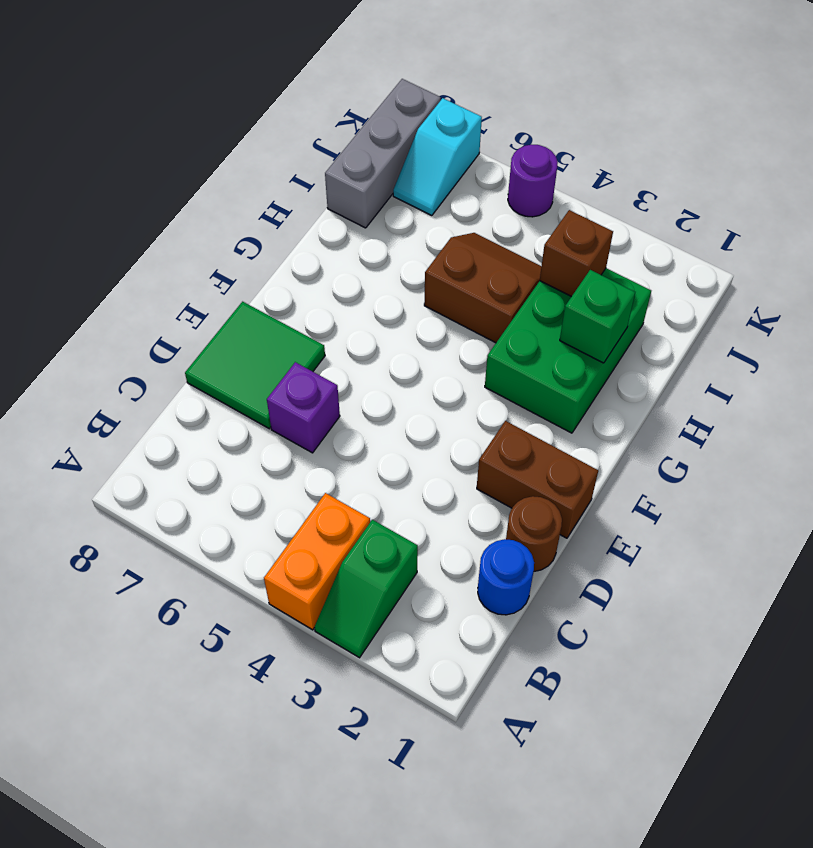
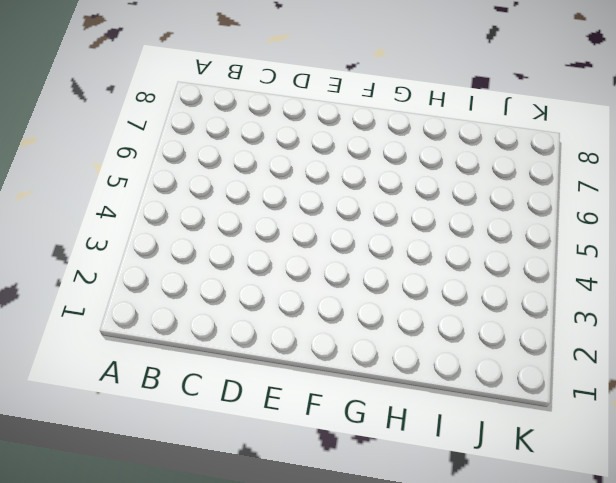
none -> green 1x2 slope [315,520,418,658]
none -> orange 1x2 brick [264,493,370,630]
none -> blue 1x1 round brick [478,539,534,615]

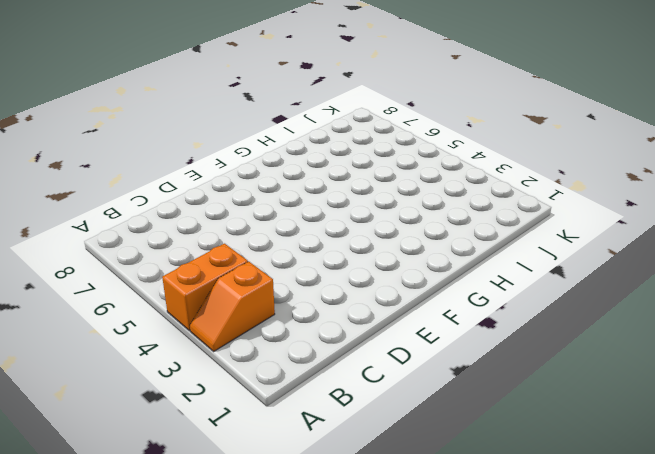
orange 1x2 slope [190,261,275,351] -> green 1x2 slope [315,520,418,658]
none -> blue 1x1 round brick [478,539,534,615]
none -> brown 1x1 round brick [506,496,562,571]
none -> purple 1x1 brick [267,362,340,453]

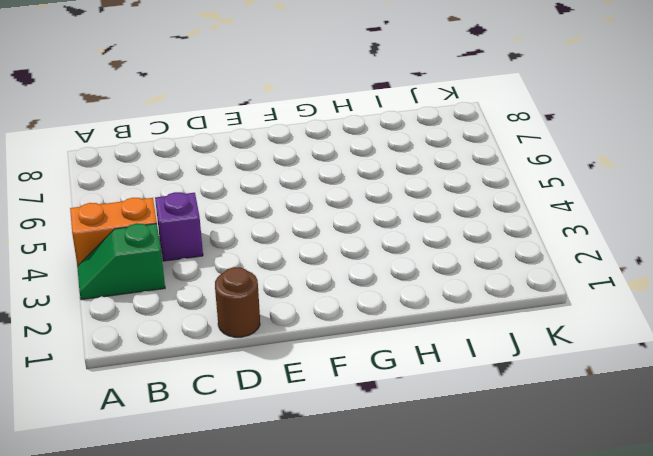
purple 1x1 brick [155,192,203,261] -> purple 1x1 brick moved to [267,362,340,453]
none -> blue 1x1 round brick [478,539,534,615]
none -> green 2x2 tile [185,302,325,429]
none -> brown 1x2 brick [477,421,598,538]

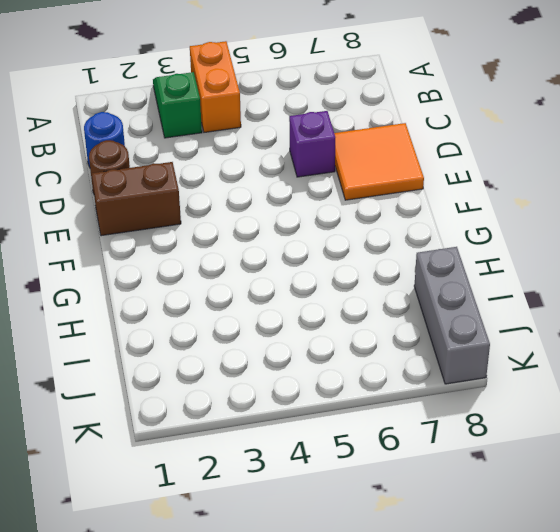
orange 2x2 tile [334,123,424,200] -> green 2x2 tile [185,302,325,429]
none -> green 2x3 brick [485,268,651,433]
none -> brown 2x2 slope [424,233,542,343]
none -> cyan 1x2 slope [393,98,482,216]

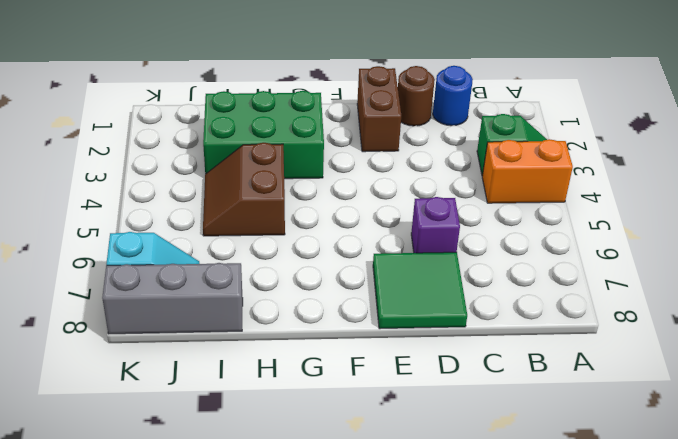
none -> purple 1x1 round brick [508,145,558,217]
none -> green 1x1 brick [560,270,635,363]
none -> brown 1x1 brick [540,210,613,297]

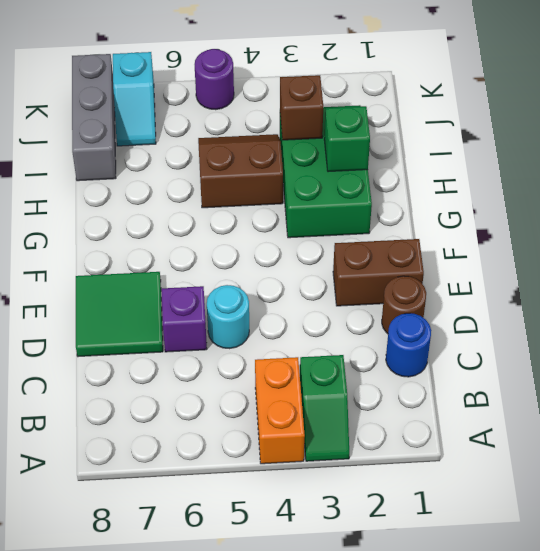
cyan 1x1 round brick [207,285,249,349] -> none

